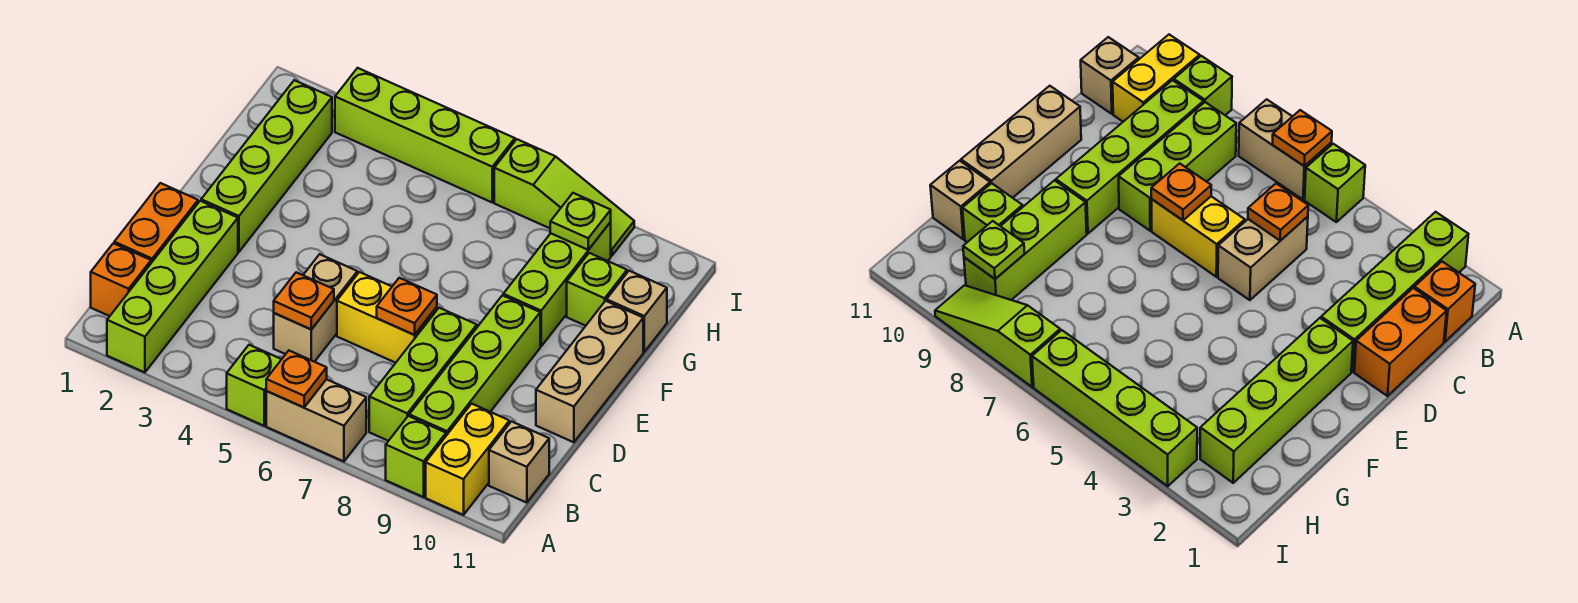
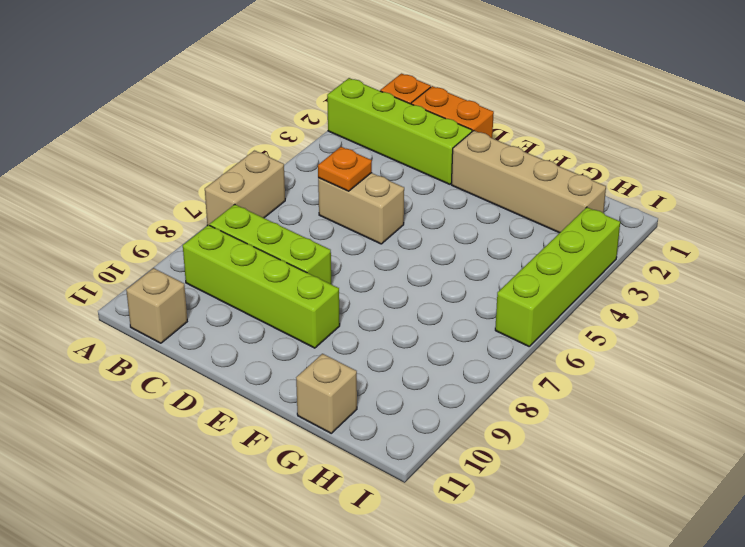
tan 1x4 brick [451,131,606,233] -> lime 1x4 brick [201,80,332,252]
none -> lime 1x1 brick [227,345,282,426]
none -> lime 1x1 brick [386,416,446,497]
none -> yellow 1x2 brick [426,404,509,515]

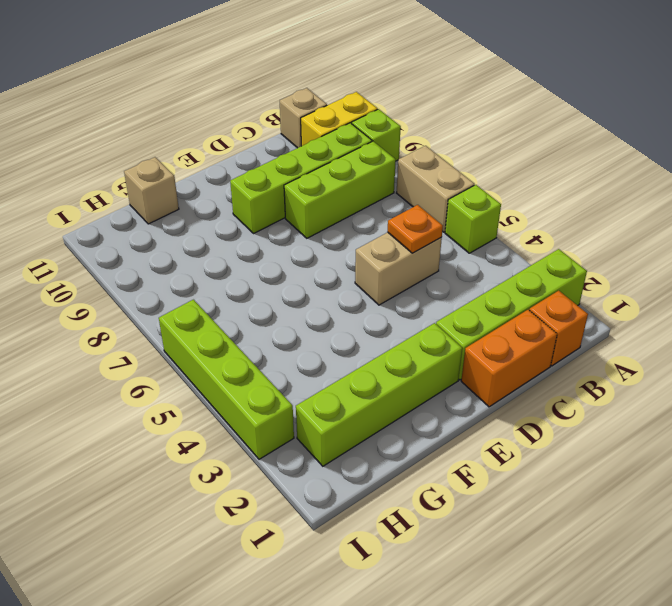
none -> yellow 1x2 brick [337,272,437,363]
none -> tan 1x3 brick [536,301,643,442]
none -> lime 1x3 brick [503,222,611,346]

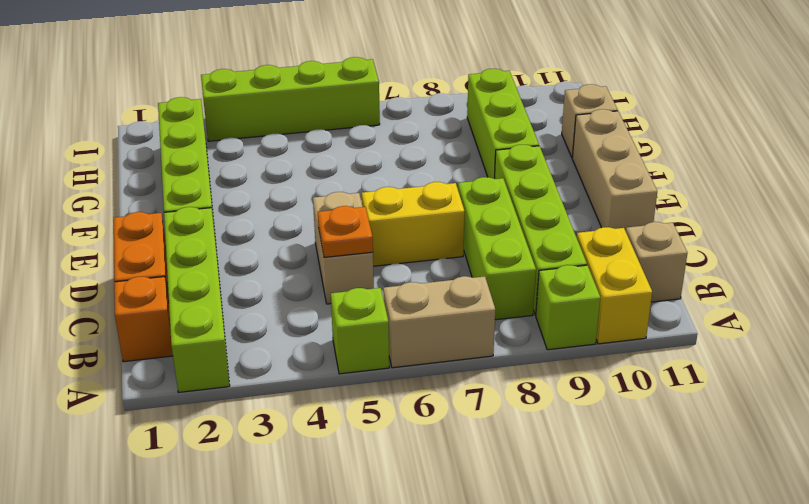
none -> lime 1x1 brick [567,253,627,326]
none -> lime 1x3 slope [494,139,634,256]
none -> orange 1x1 plate [266,351,327,407]

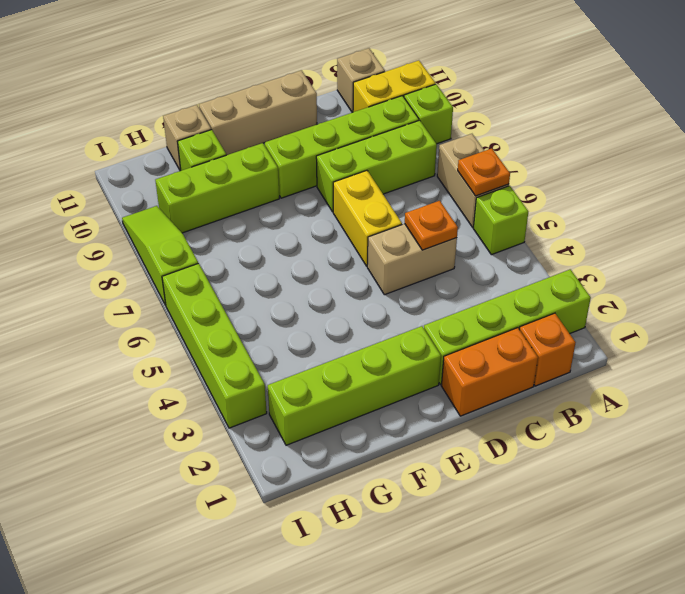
none -> orange 1x1 plate [377,278,437,335]
none -> lime 1x1 plate [550,193,611,250]

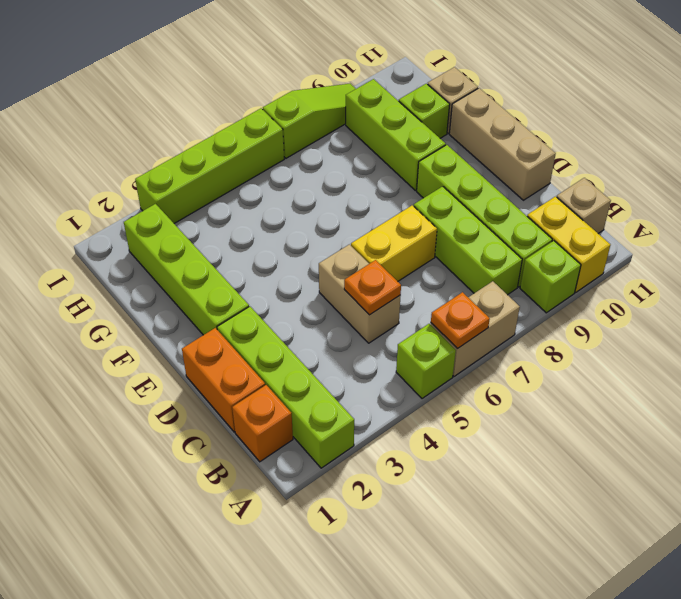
none -> orange 1x1 plate [377,278,437,335]
none -> lime 1x1 plate [550,193,611,250]

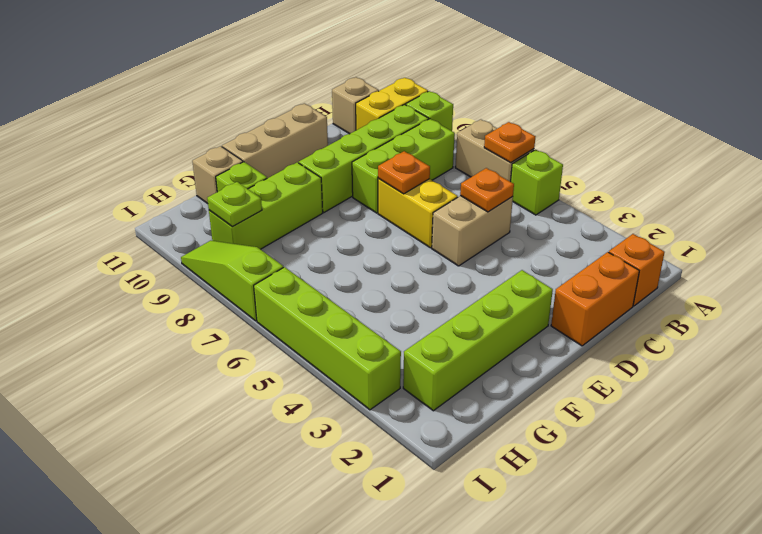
none -> lime 1x4 brick [107,201,238,372]

